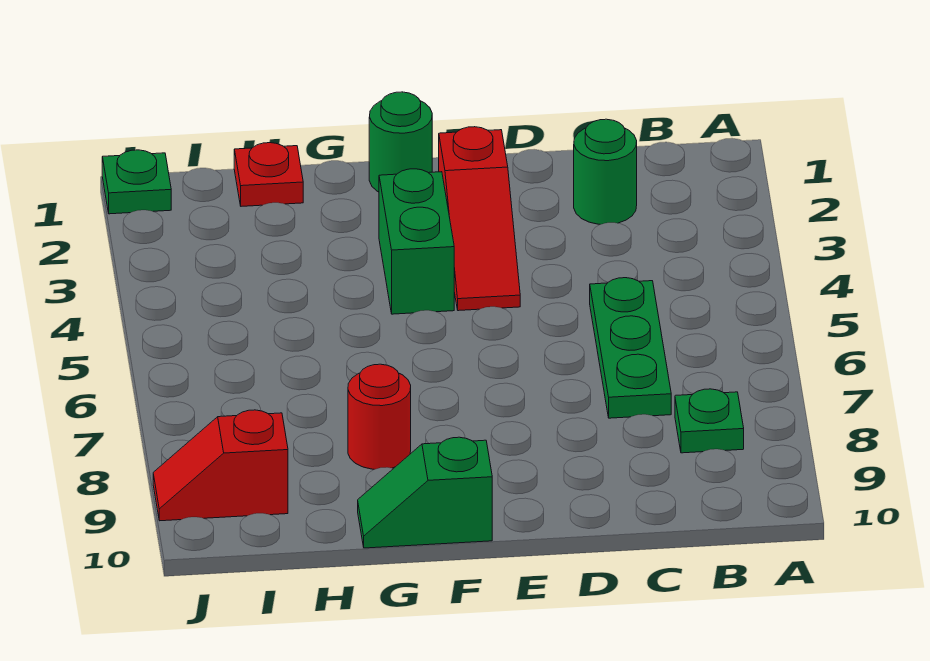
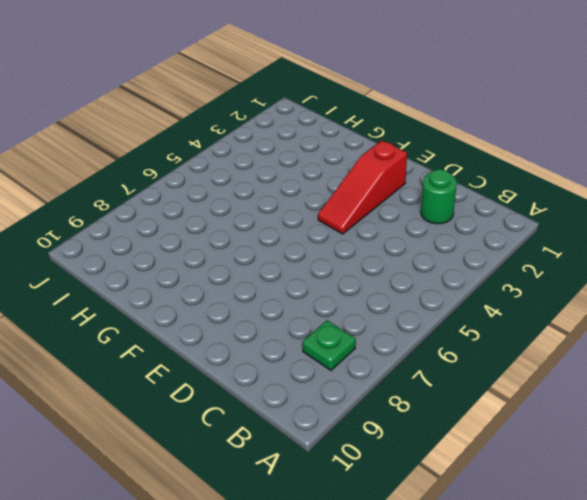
none -> green 1x3 plate [590,278,671,418]
none -> green 1x1 round brick [369,92,432,192]

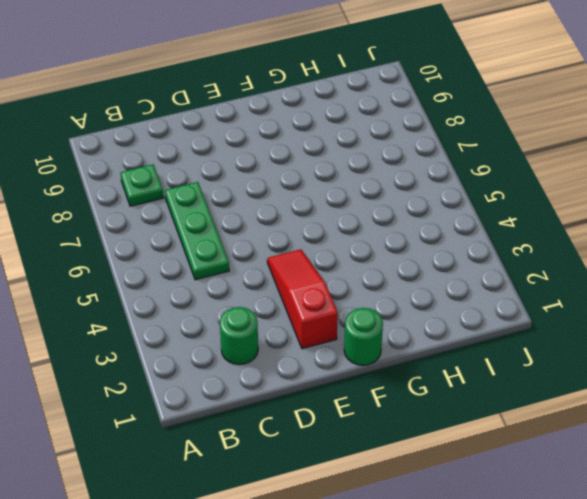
none -> green 1x2 brick [379,169,454,314]
none -> green 1x2 slope [358,437,492,548]

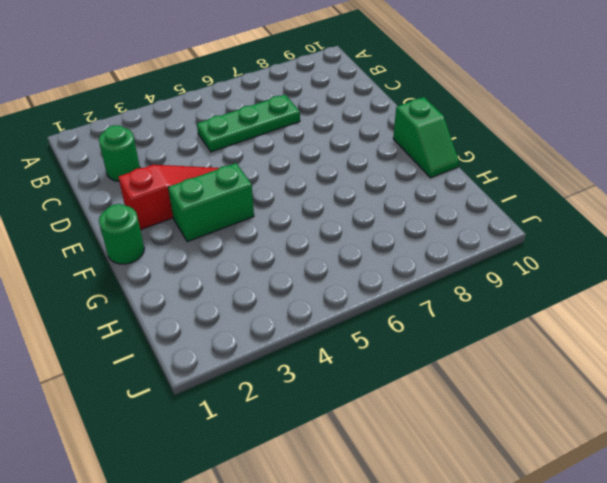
none -> green 1x1 plate [675,389,744,453]
none -> red 1x1 round brick [348,364,411,469]

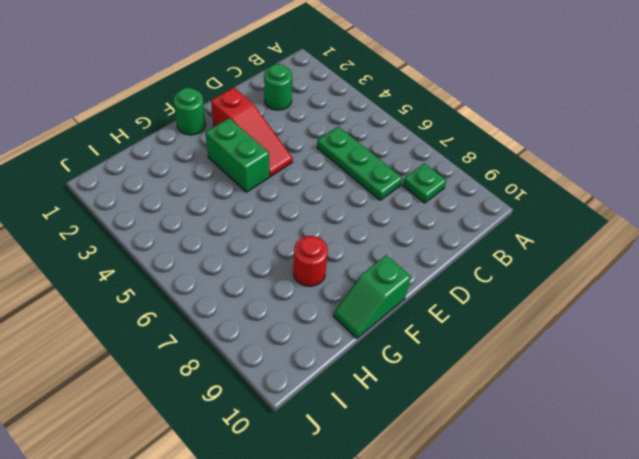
none -> red 1x1 plate [234,143,303,206]
none -> red 1x2 slope [153,410,288,521]

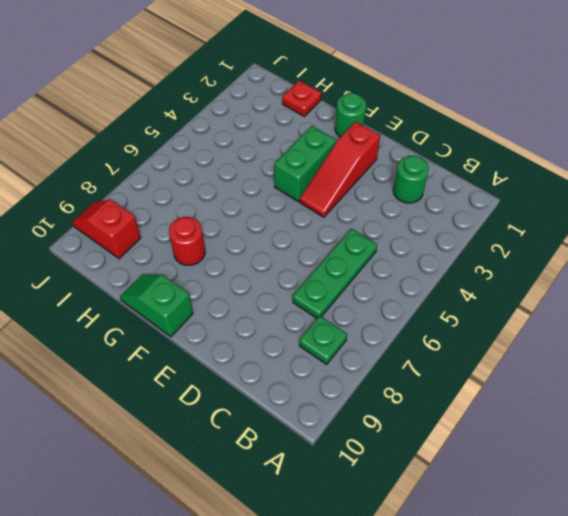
none -> green 1x1 plate [102,150,171,214]

